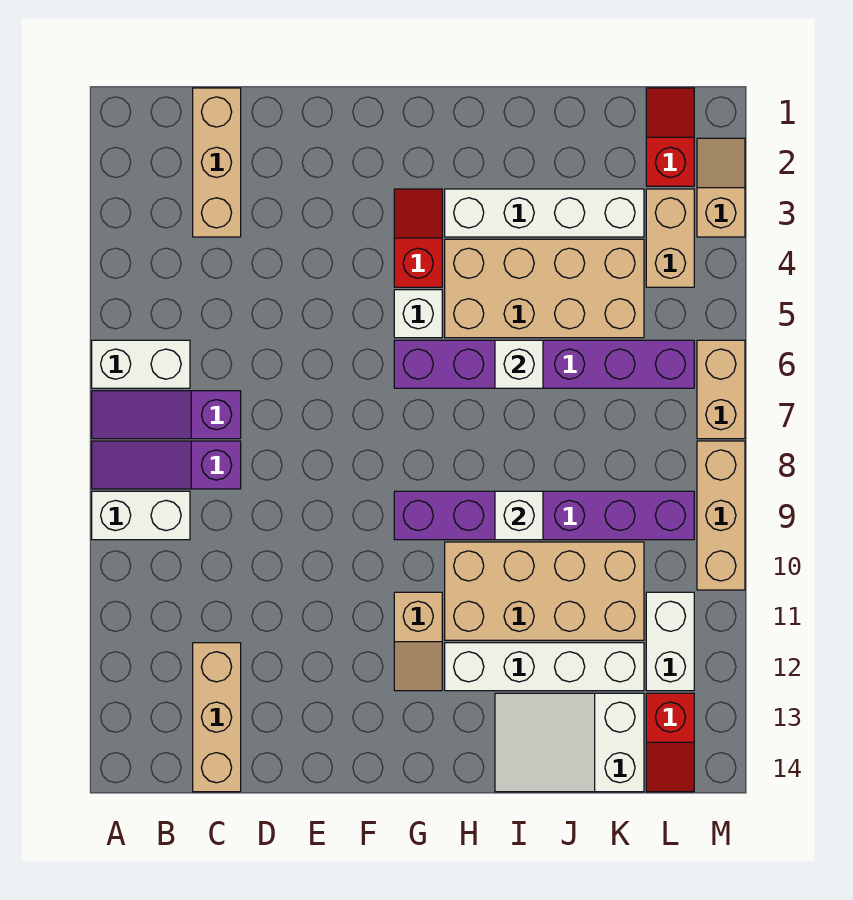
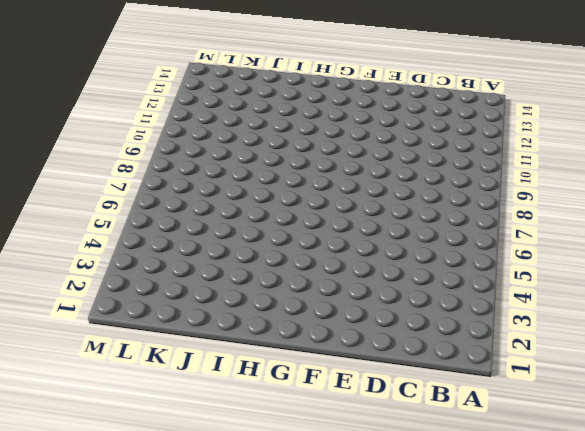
none -> white 1x2 brick [92,340,190,388]
none -> purple 1x3 slope [92,391,241,439]
none -> purple 1x3 slope [92,441,241,489]

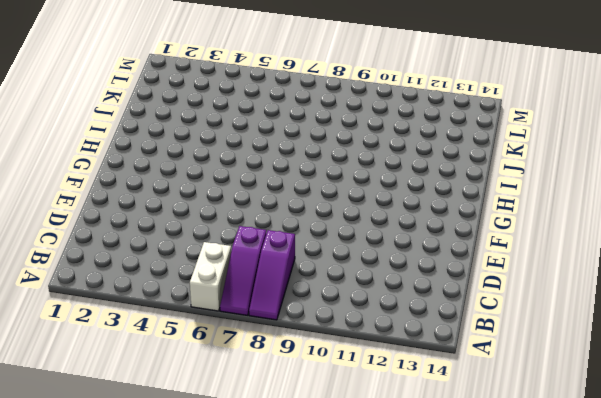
none -> white 1x2 brick [92,491,190,540]
none -> tan 1x3 brick [193,88,241,237]
none -> tan 1x3 brick [193,643,241,792]

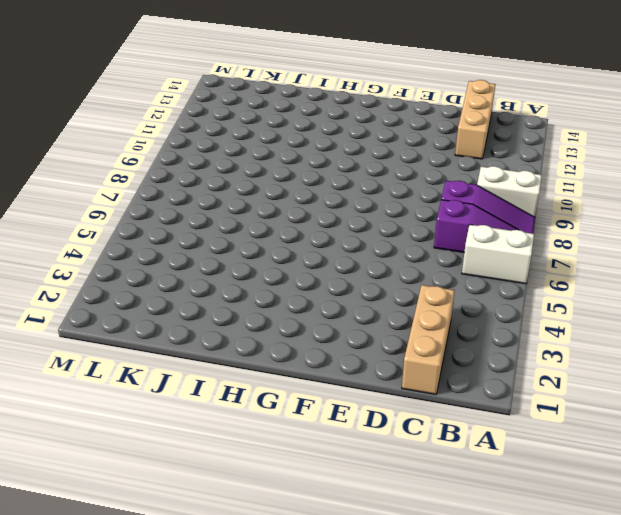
none -> red 1x2 slope [394,189,442,287]
none -> white 1x1 brick [394,290,442,338]
none -> purple 1x6 brick [394,340,694,388]

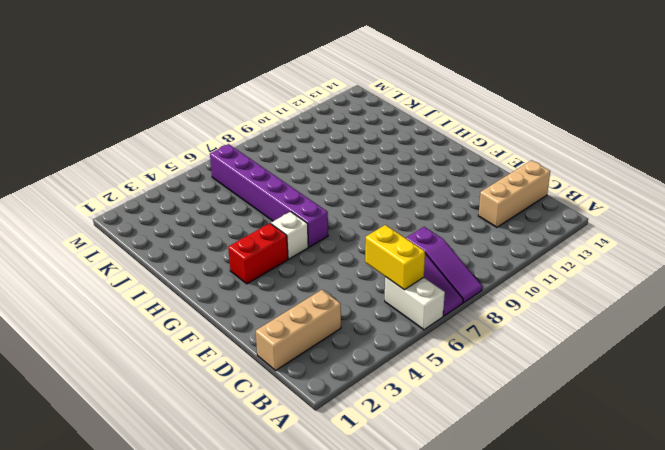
yellow 1x2 brick [365,225,425,290] -> none
red 1x2 brick [228,223,288,284] -> red 1x2 slope [394,189,442,287]
none -> white 1x2 brick [92,491,190,540]
none -> purple 1x6 brick [394,491,694,540]
none -> tan 1x2 slope [394,592,442,691]

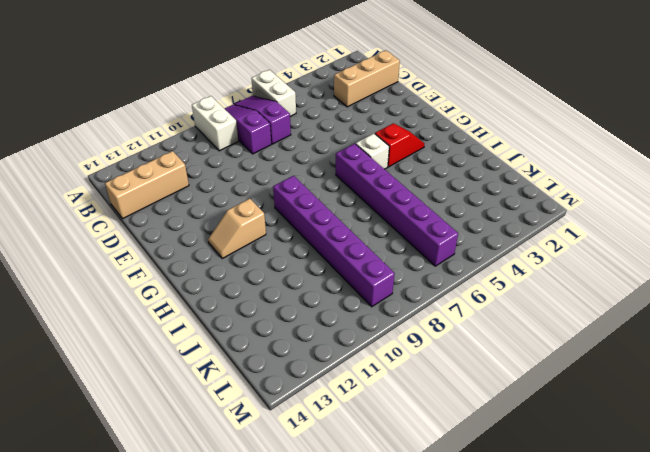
none -> white 1x4 brick [445,189,644,237]
none -> tan 2x4 brick [445,239,644,338]
none -> tan 2x4 brick [445,542,644,640]

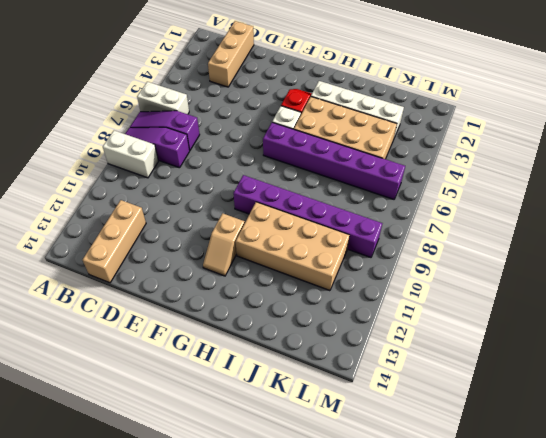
none -> white 1x4 brick [445,643,644,691]
none -> white 2x3 slope [495,693,644,792]
none -> red 1x2 slope [646,88,694,186]

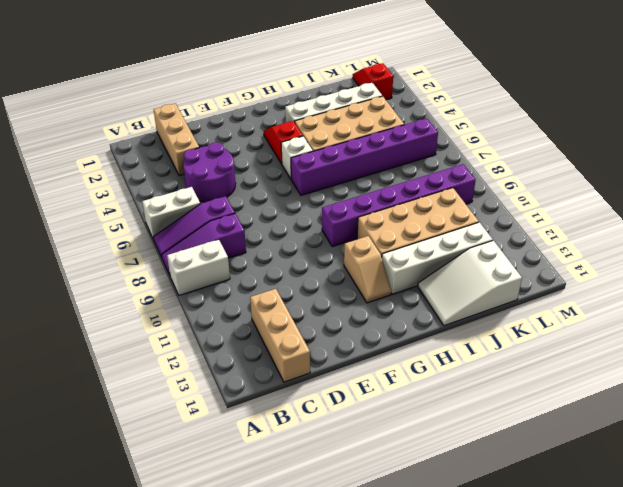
purple 2x2 round brick [183,142,236,202] -> none
none -> tan 1x2 brick [646,189,694,287]
none -> white 1x2 brick [646,592,694,691]
none -> red 1x2 slope [646,693,694,792]

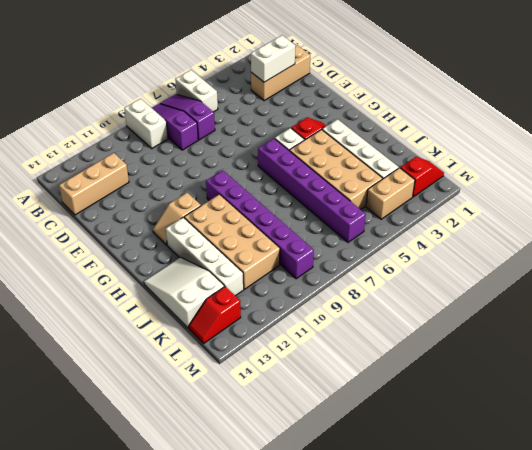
white 1x2 brick [251,35,295,82] -> white 1x2 brick moved to [646,592,694,691]
none -> tan 1x2 slope [697,138,745,237]
none -> tan 1x2 brick [697,340,745,439]
none -> tan 1x3 brick [697,441,745,590]

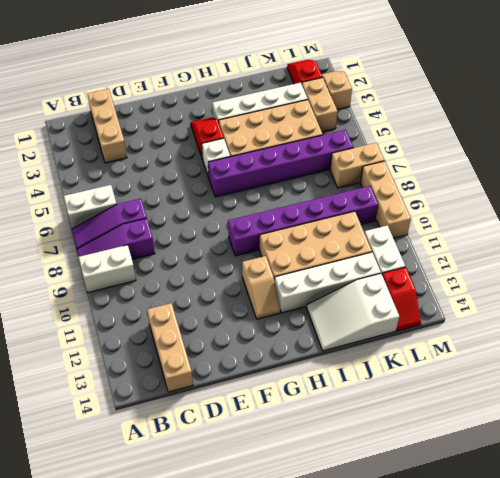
tan 1x2 brick [330,143,385,188] -> tan 1x2 brick turned to [697,340,745,439]
none -> white 1x1 brick [495,340,543,388]
none -> white 1x1 brick [495,491,543,540]

